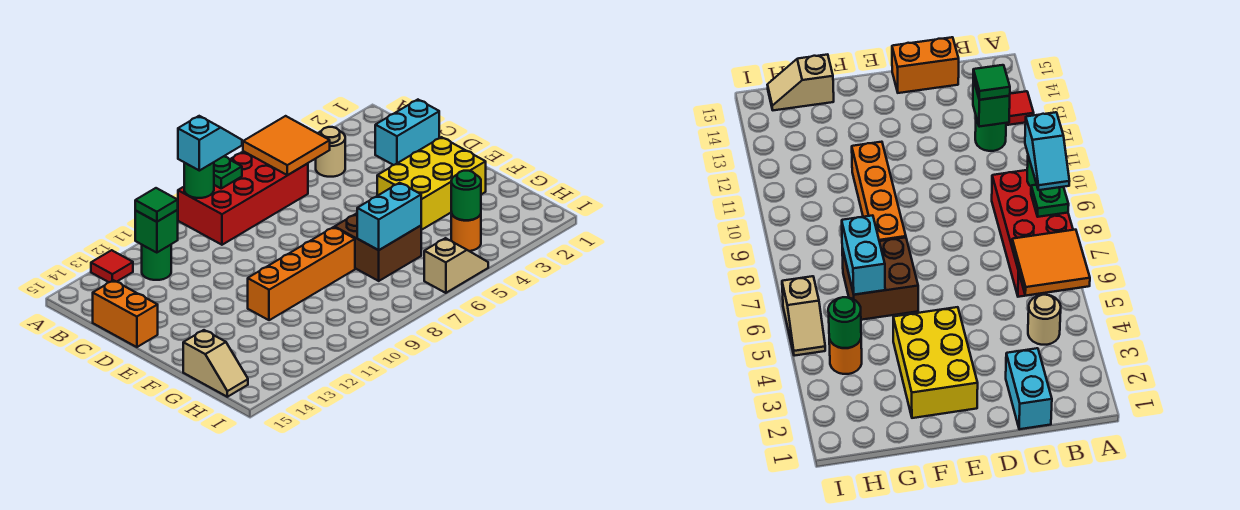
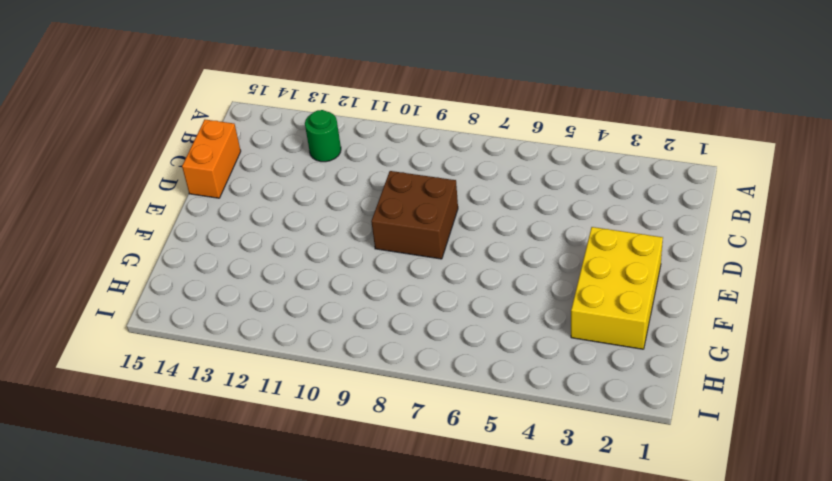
brown 2x2 brick [371,171,458,259] -> brown 2x2 brick moved to [335,213,421,281]
yellow 2x3 brick [571,227,663,349] -> yellow 2x3 brick turned to [377,137,486,230]
none -> red 2x4 brick [178,151,308,245]
none -> red 1x1 tile [91,250,133,282]
none -> tan 1x1 round brick [316,127,345,177]

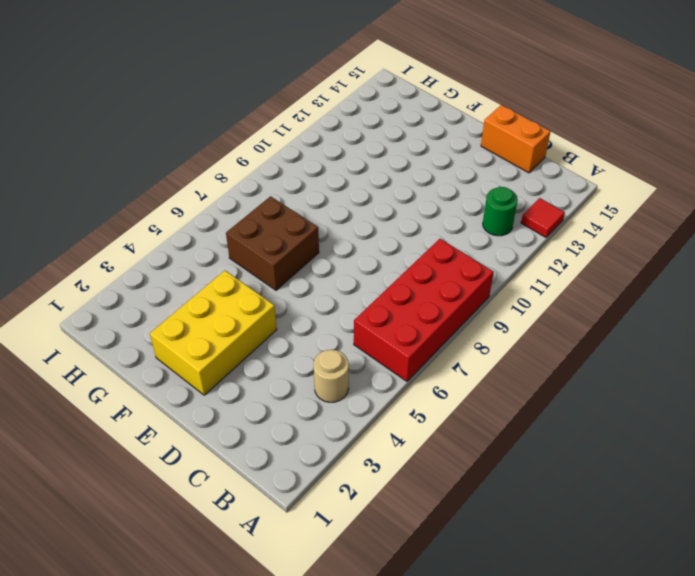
none -> cyan 1x2 brick [375,100,439,165]
none -> orange 1x4 brick [248,227,355,320]
none -> tan 1x2 slope [183,330,248,397]

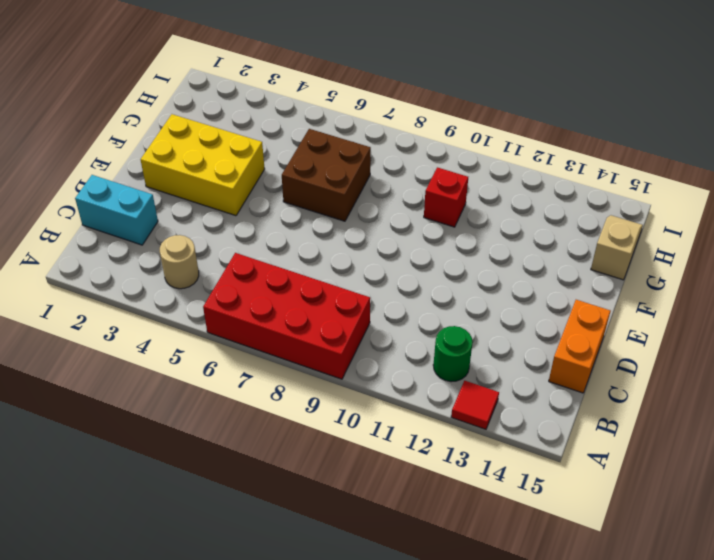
red 1x1 brick [424,167,468,227] -> none
none -> orange 1x4 brick [248,227,355,320]
none -> orange 1x1 round brick [451,212,481,251]
none -> tan 1x2 slope [424,238,488,293]

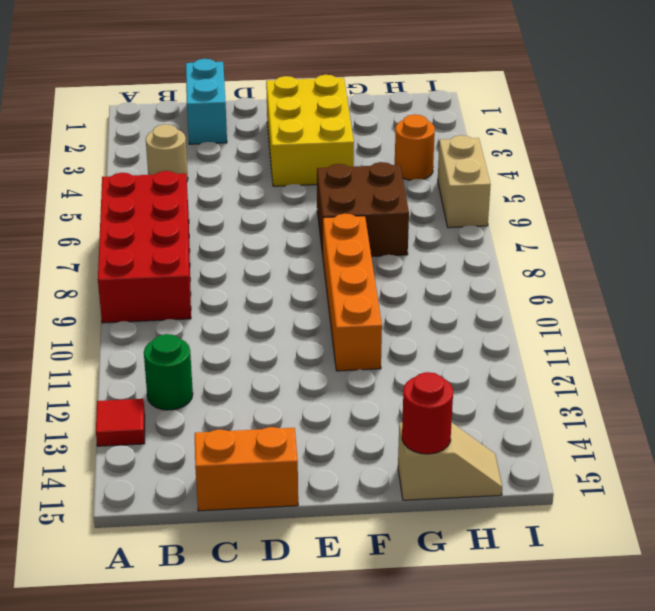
red 1x1 round brick [402,372,453,454] -> none
tan 1x2 brick [438,135,491,228] -> tan 1x2 slope [424,238,488,293]
none -> orange 2x2 tile [243,116,330,175]
none -> green 1x1 plate [214,156,242,188]
none -> green 1x1 round brick [184,162,214,198]

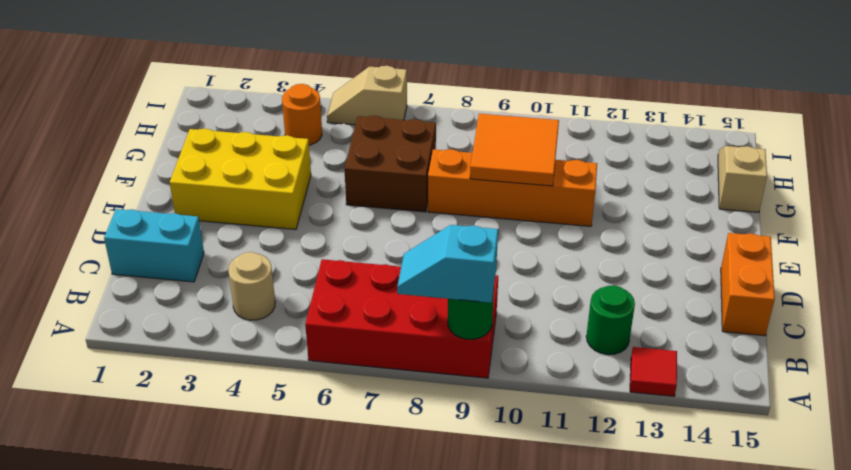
orange 2x2 tile [470,114,559,186] -> orange 2x2 tile moved to [243,116,330,175]
none -> green 1x1 plate [214,156,242,188]
none -> green 1x1 brick [135,210,178,253]
none -> cyan 1x2 brick [357,183,421,250]

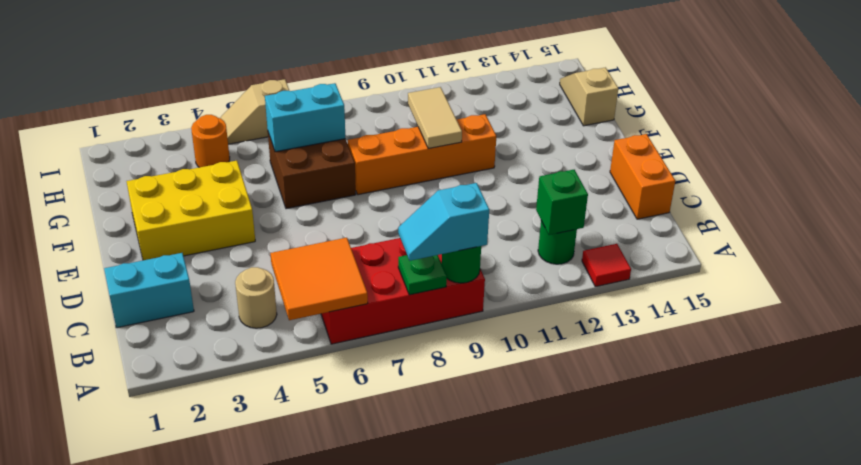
tan 1x2 tile [408,87,462,149] -> none
none -> green 1x1 round brick [451,171,481,220]
none -> green 1x1 tile [135,188,178,222]

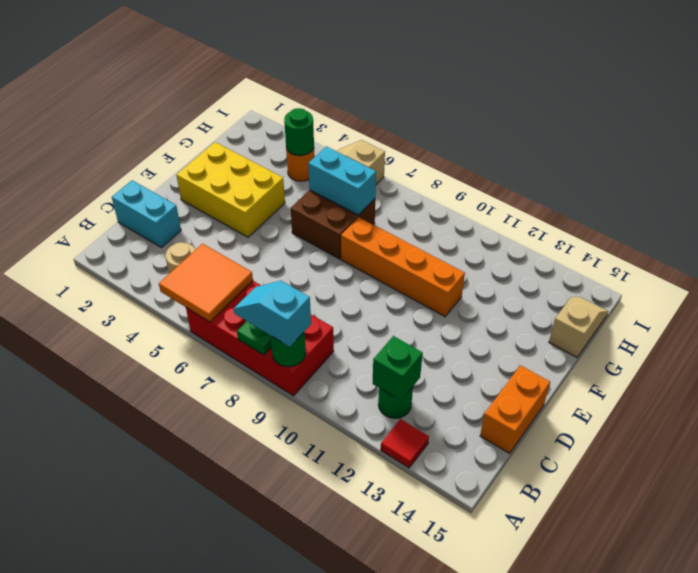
none -> green 1x1 tile [135,188,178,222]

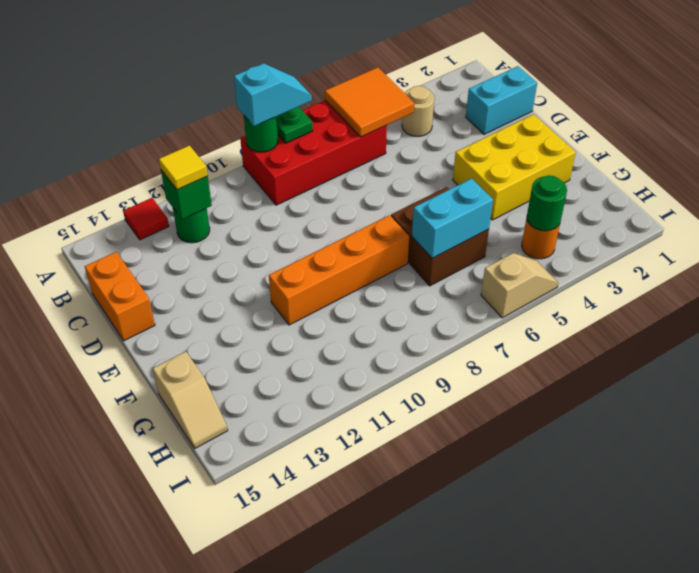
yellow 1x1 tile [159,146,208,190] -> green 1x1 tile [135,188,178,222]

